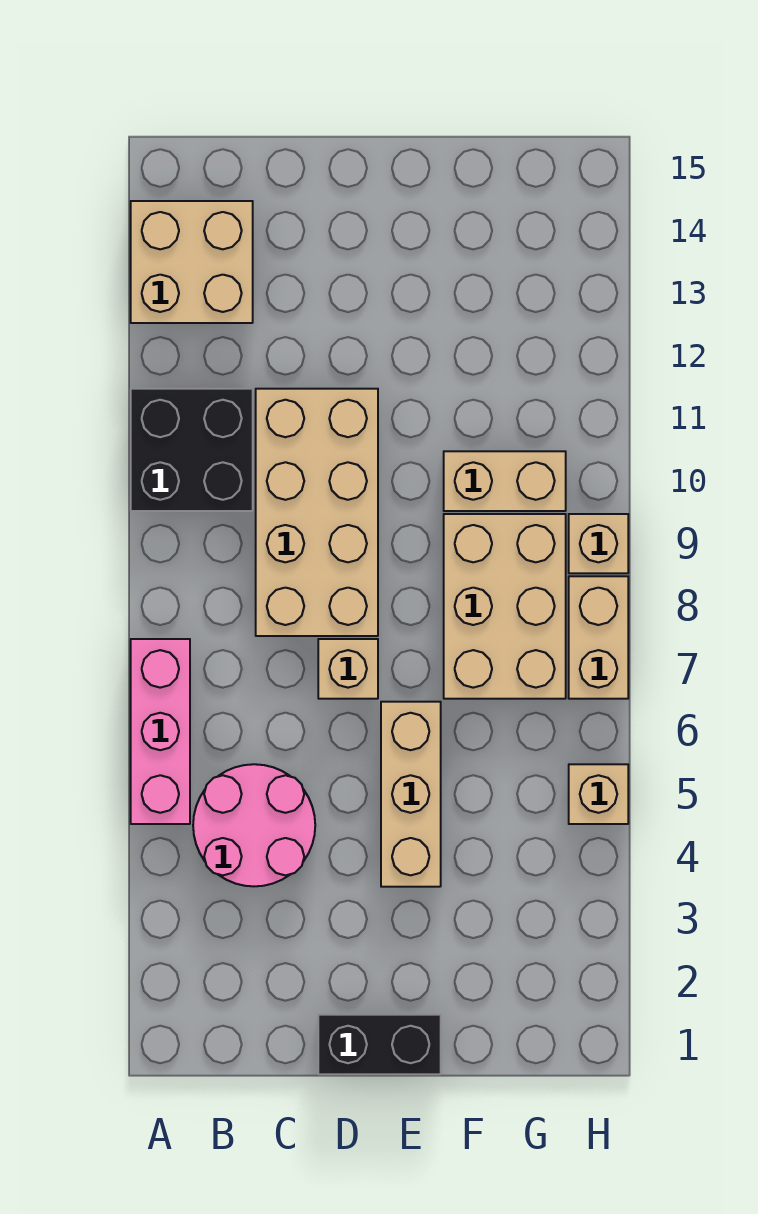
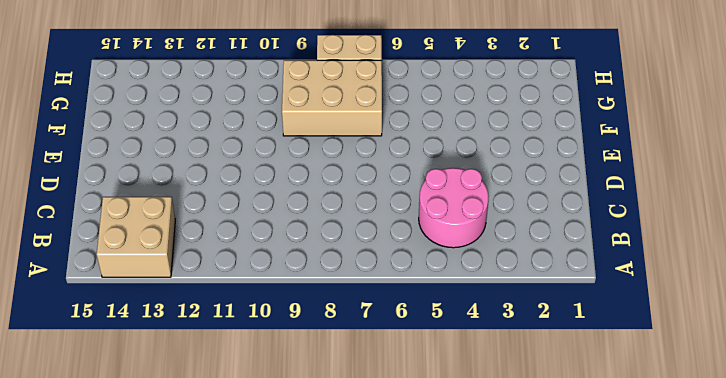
none -> pink 1x3 brick [131,639,190,824]
none -> black 2x2 brick [131,389,253,511]
none -> tan 2x4 brick [256,389,378,636]

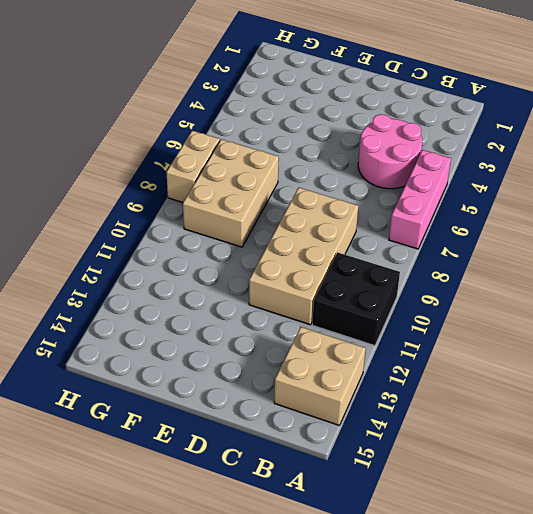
none -> black 1x2 brick [318,1015,441,1074]
none -> tan 1x1 brick [318,639,378,699]
none -> tan 1x3 brick [381,702,441,887]

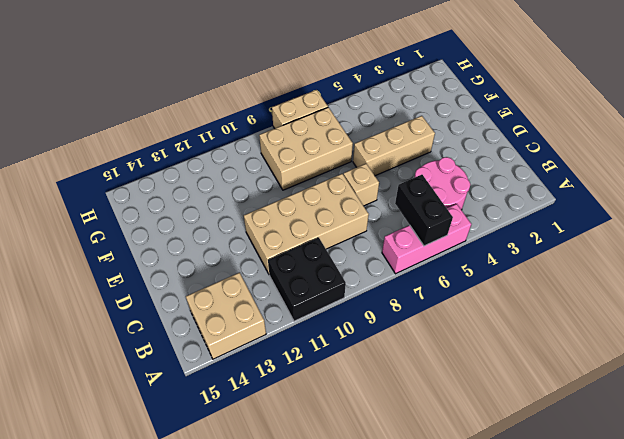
black 1x2 brick [395,175,453,246] -> black 1x2 brick moved to [318,1015,441,1074]
none -> tan 1x2 brick [444,451,566,511]
none -> tan 1x1 brick [569,764,628,824]
none -> tan 1x1 brick [569,514,628,573]

